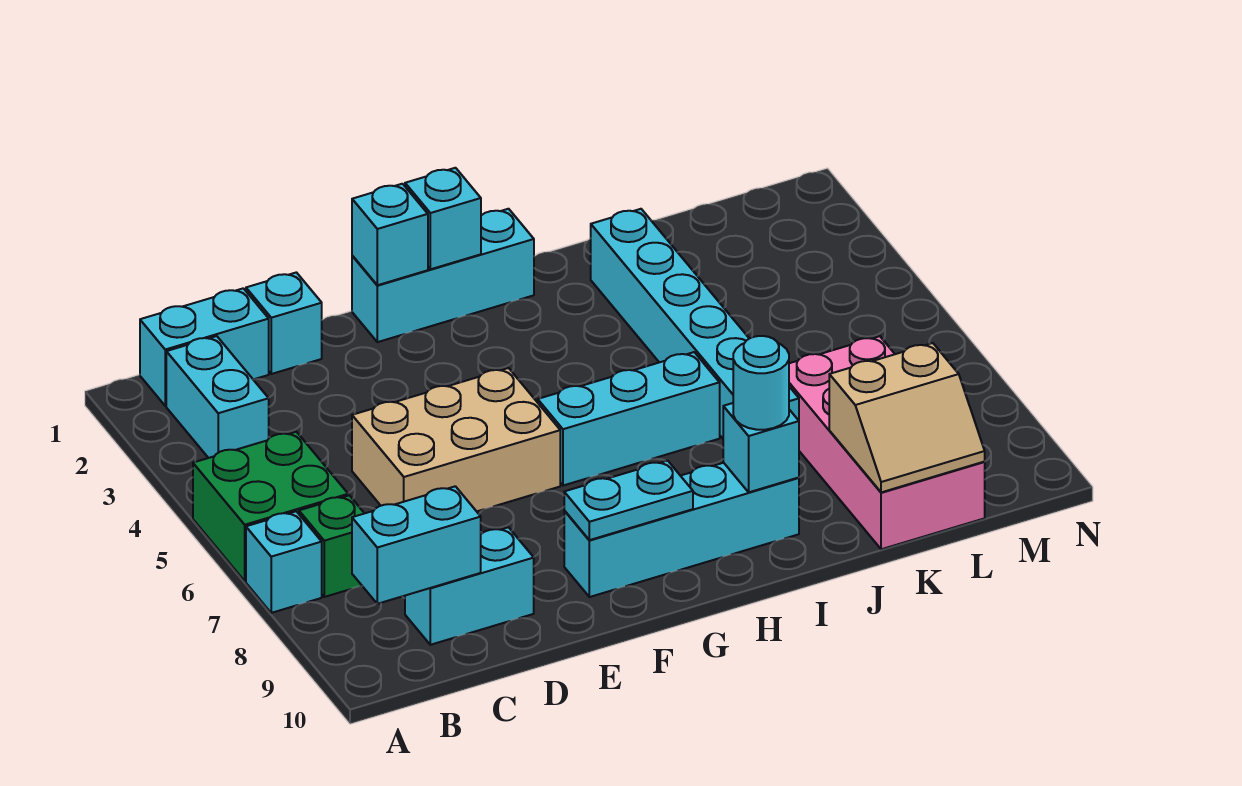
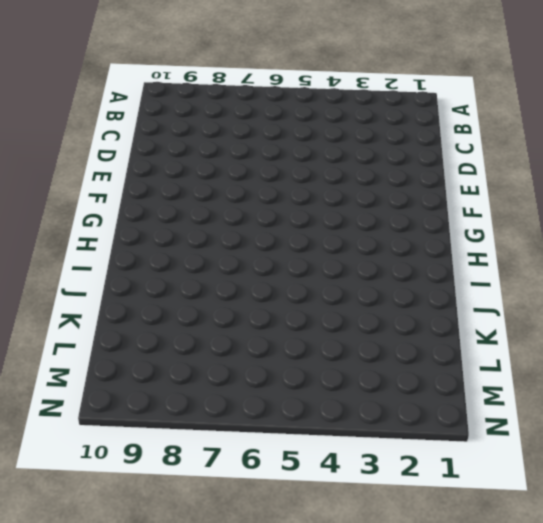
none -> green 2x2 brick [193,432,348,581]
none -> cyan 1x1 brick [246,511,322,613]
none -> cyan 1x2 brick [140,288,269,406]

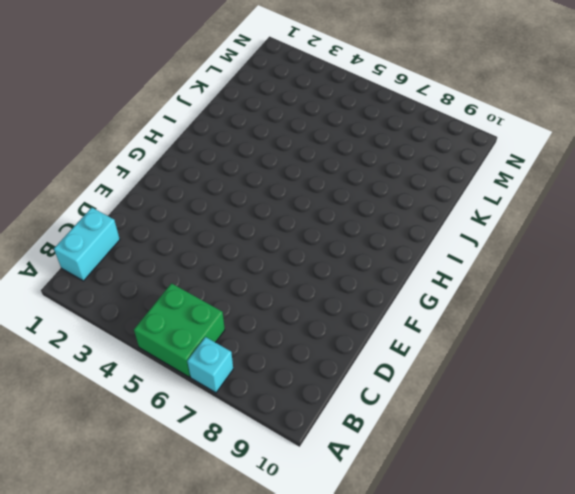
none -> cyan 1x2 brick [166,336,269,458]
none -> green 1x1 brick [299,495,364,597]
none -> cyan 1x2 brick [405,527,534,645]

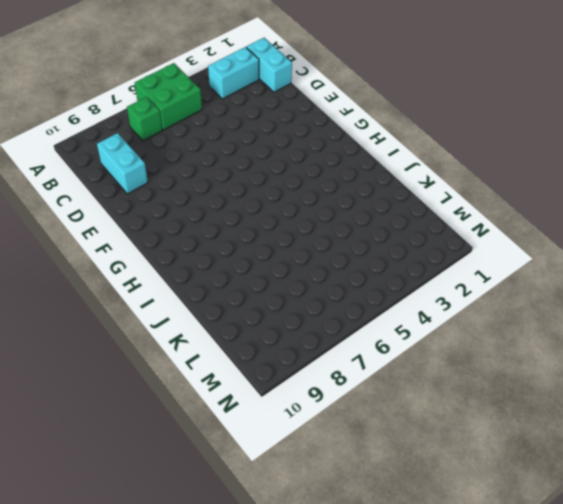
none -> cyan 1x1 brick [246,511,322,613]
none -> cyan 1x1 brick [246,272,322,374]
none -> tan 2x3 brick [352,368,560,511]

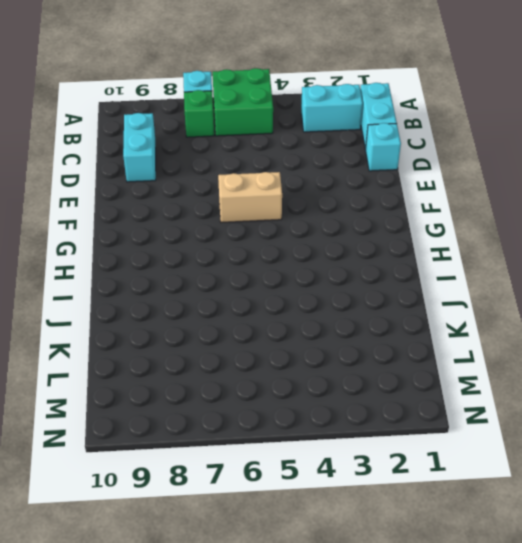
tan 1x2 brick [218,172,282,223] -> tan 2x3 brick [352,368,560,511]
none -> cyan 1x3 brick [352,209,534,342]
none -> cyan 1x4 brick [564,463,799,597]
none -> cyan 1x3 brick [538,352,720,486]

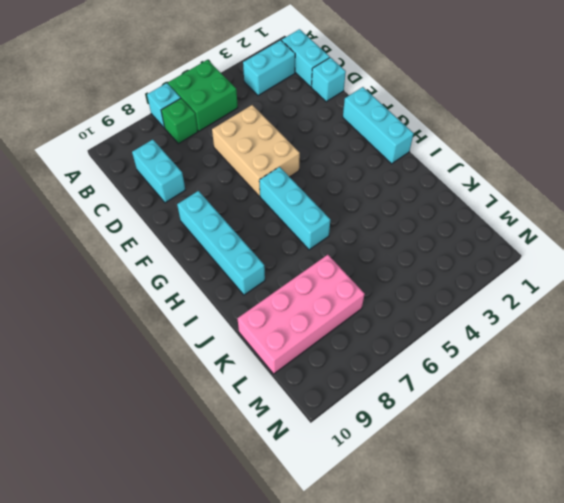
none -> cyan 1x6 brick [591,209,799,438]
none -> cyan 1x2 brick [352,486,481,604]
none -> cyan 1x1 brick [352,184,428,285]

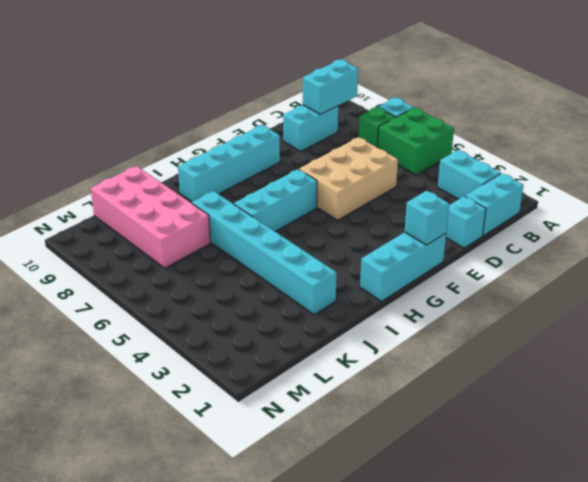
none -> cyan 1x2 plate [564,461,693,540]
none -> cyan 1x1 brick [405,168,481,269]
none -> cyan 1x1 brick [723,403,799,492]

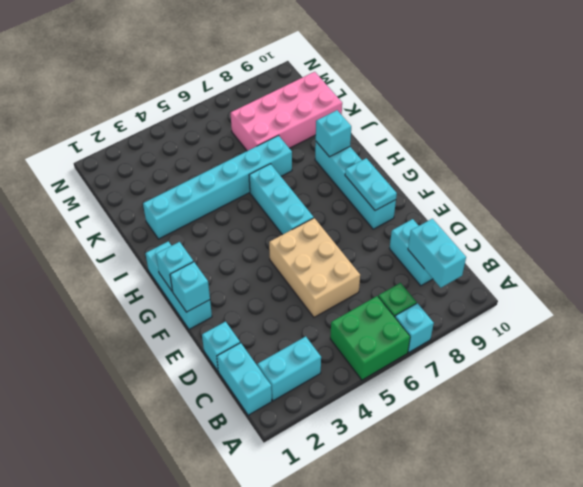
none -> tan 2x2 slope [829,343,985,492]
none -> cyan 1x1 round brick [733,336,789,430]

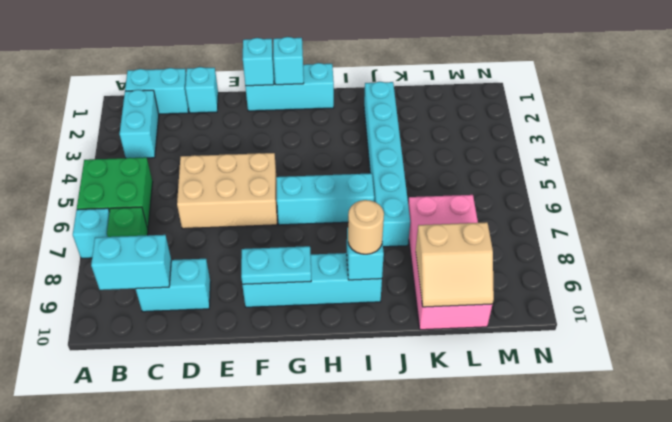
tan 1x1 round brick [348,200,384,254] -> cyan 1x1 round brick [733,336,789,430]

